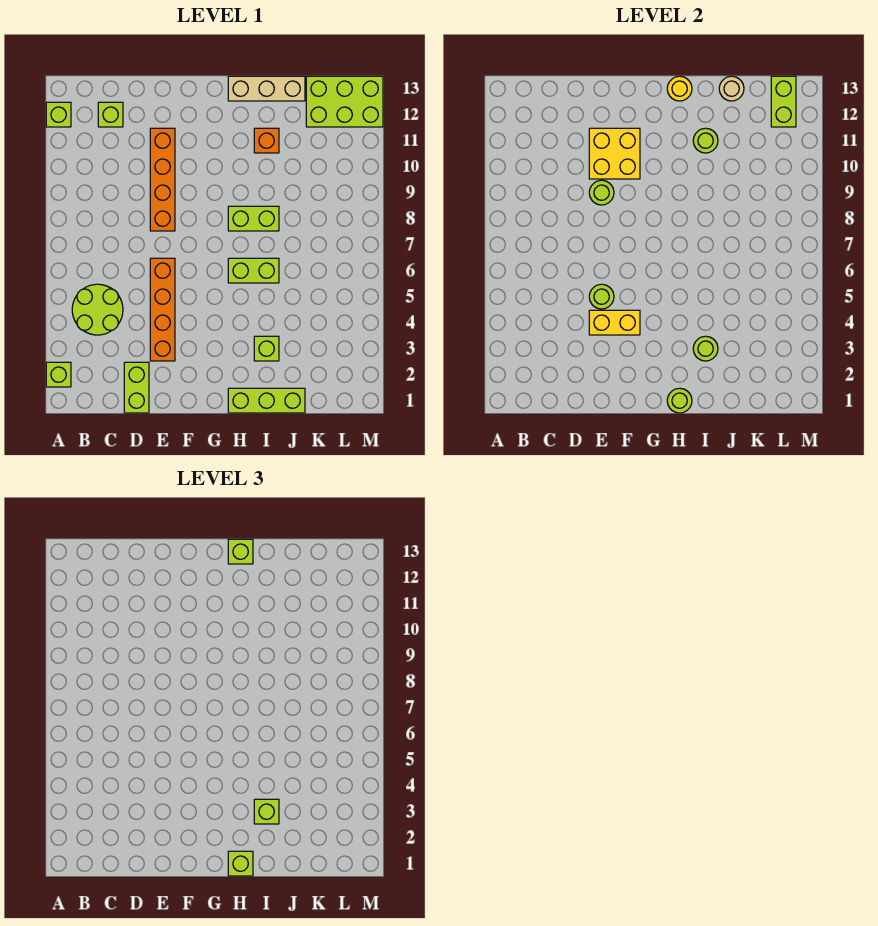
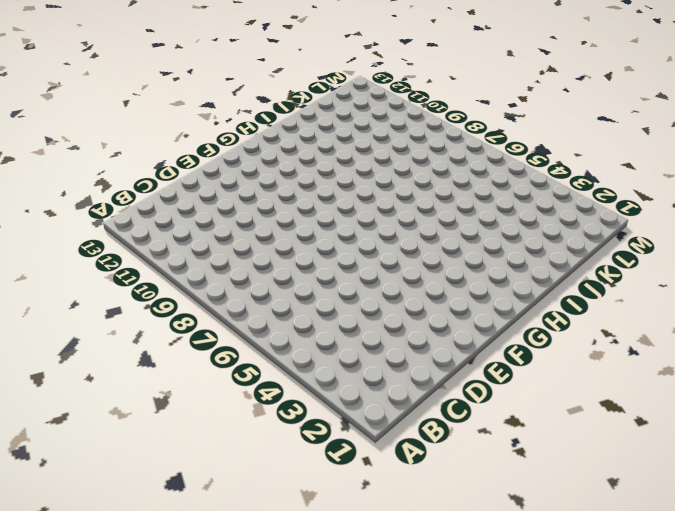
none -> lime 1x1 brick [46,362,71,387]
none -> lime 1x1 brick [46,102,71,127]
none -> lime 2x2 round brick [72,284,123,335]

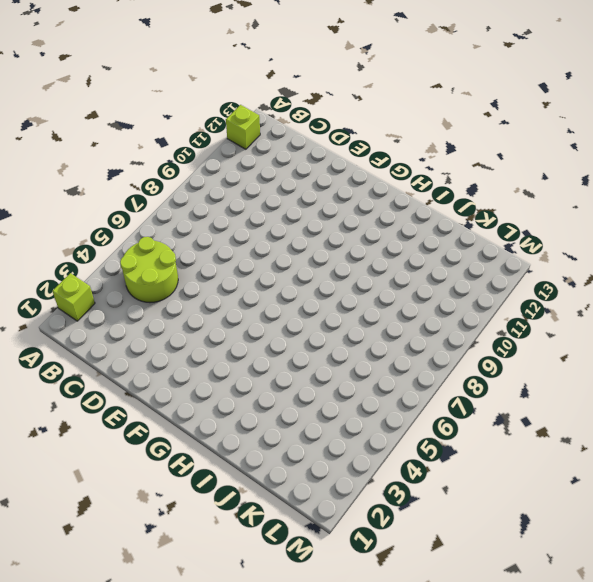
none -> lime 1x1 brick [98,102,123,127]
none -> lime 1x2 brick [124,362,149,413]
none -> orange 1x4 brick [150,258,175,361]

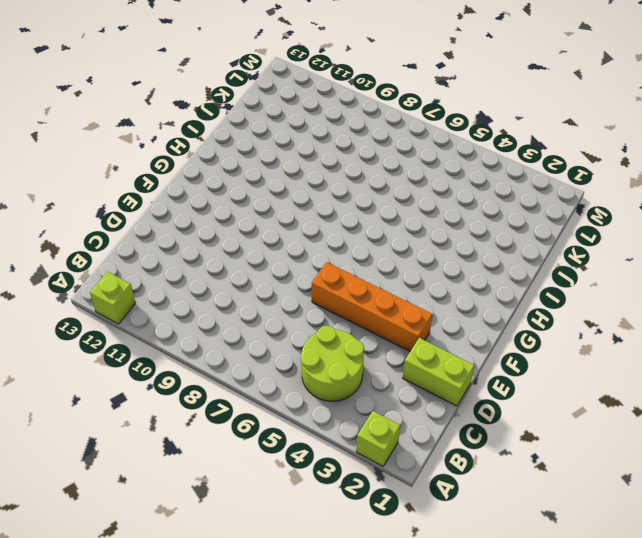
none -> lime 1x1 brick [98,102,123,127]
none -> orange 1x4 brick [150,128,175,231]
none -> lime 1x3 brick [228,388,305,413]

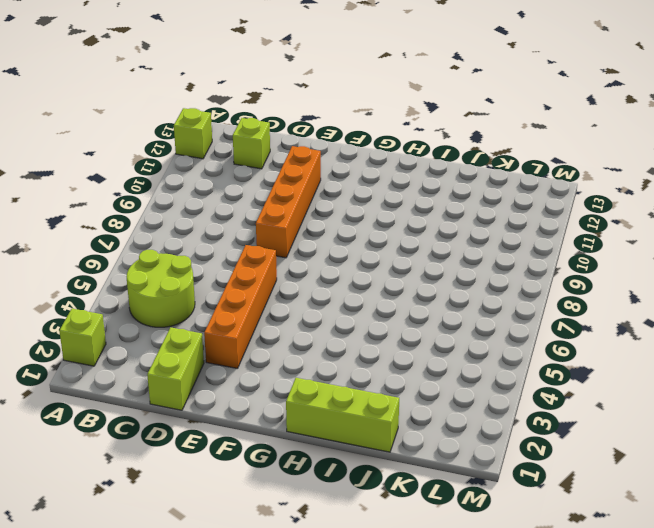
none -> lime 1x2 brick [228,258,279,283]
none -> lime 1x2 brick [228,206,279,231]
none -> tan 1x3 brick [228,76,305,101]

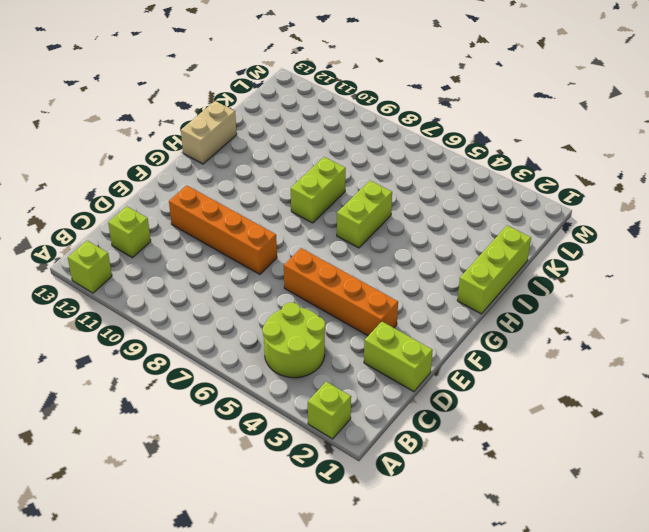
tan 1x2 brick [181,101,237,164] -> tan 1x3 brick [228,76,305,101]
none -> lime 1x1 brick [254,336,279,361]
none -> orange 1x1 brick [254,128,279,153]
none -> lime 2x3 brick [306,76,383,127]

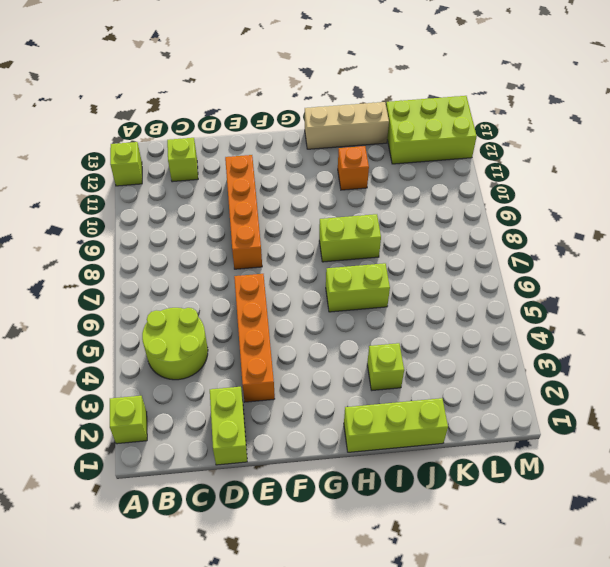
none -> yellow 1x2 brick [589,310,640,335]
none -> lime 1x1 round brick [589,284,614,309]
none -> lime 1x1 round brick [589,180,614,205]

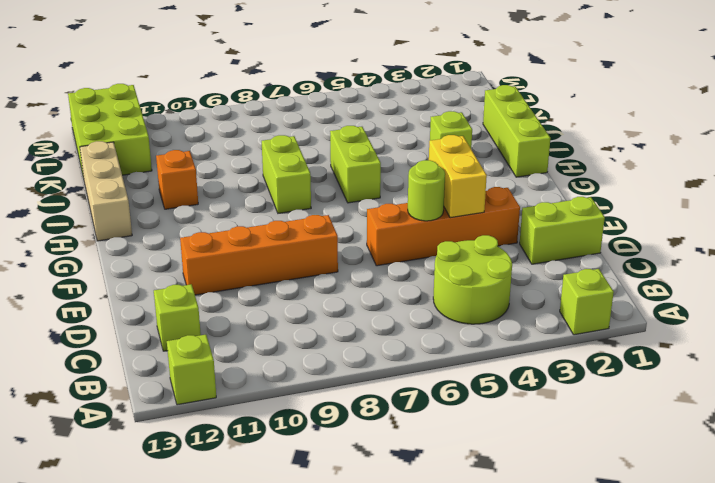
none -> lime 1x1 round brick [589,180,614,205]
none -> yellow 2x2 brick [589,128,640,179]
none -> lime 1x1 round brick [667,388,692,413]

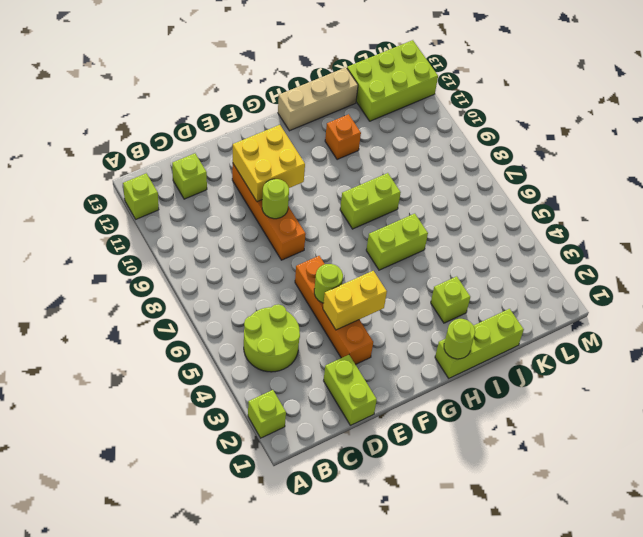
none -> yellow 1x1 round brick [667,76,692,101]
none -> lime 1x1 round brick [693,336,718,361]
none -> lime 1x1 round brick [693,128,718,153]

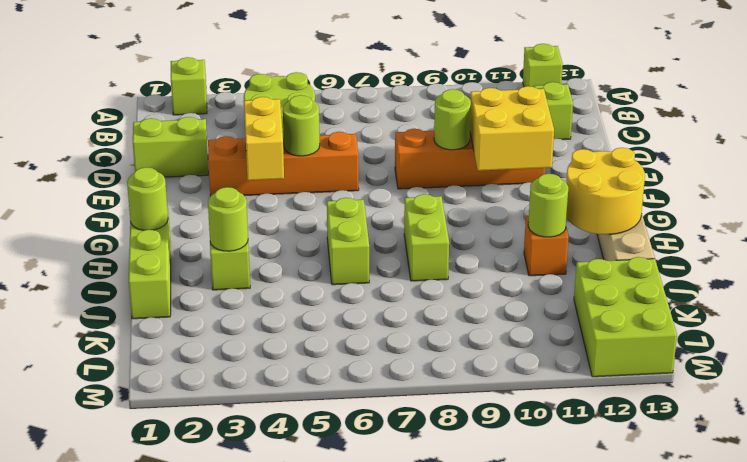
yellow 2x2 round brick [566,148,645,235] -> yellow 1x1 round brick [667,76,692,101]
none -> tan 1x1 round brick [719,76,744,101]
none -> lime 1x2 brick [771,76,796,127]
none -> lime 1x1 brick [228,851,253,876]

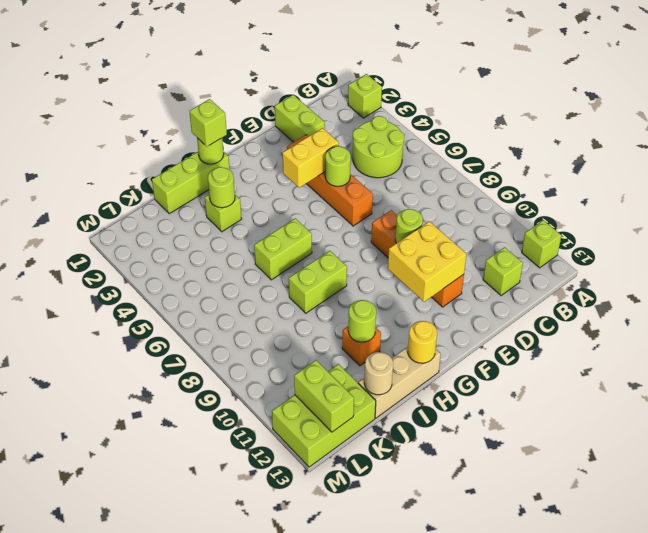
none -> lime 1x1 brick [228,539,253,564]
none -> lime 1x1 brick [254,799,279,824]

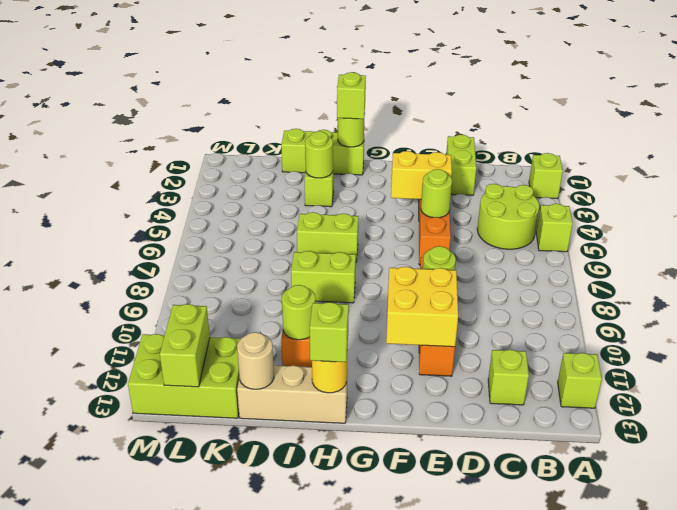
lime 1x1 brick [536,204,573,252] -> lime 1x1 brick moved to [254,799,279,824]

